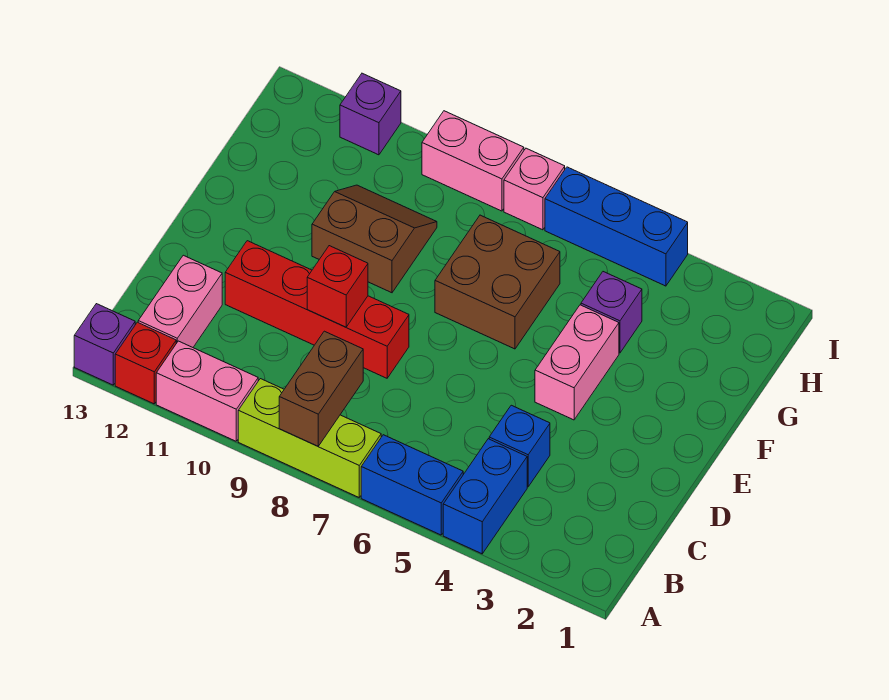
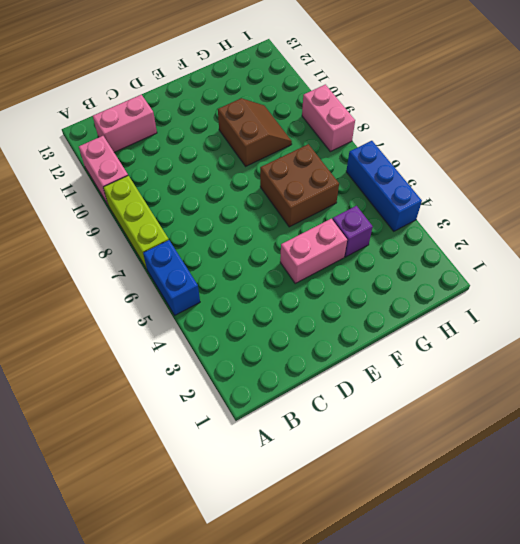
none -> blue 1x2 brick [443,439,527,554]
none -> red 1x1 brick [115,322,176,404]
none -> purple 1x1 brick [74,304,135,385]

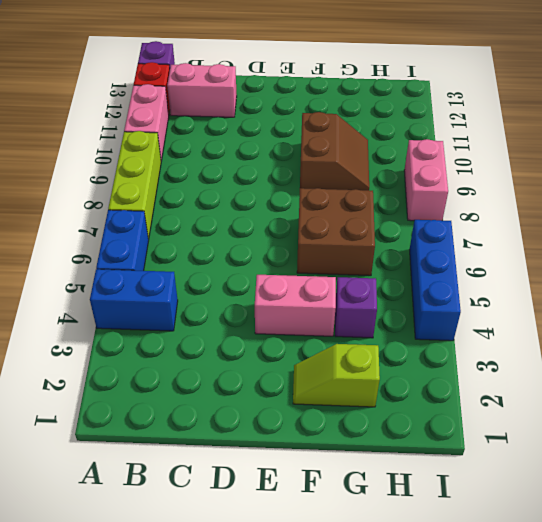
lime 1x2 slope [293,344,380,407] -> none
none -> blue 1x1 brick [489,405,550,487]
none -> red 1x4 brick [225,241,409,378]
none -> pink 1x1 brick [504,148,565,230]

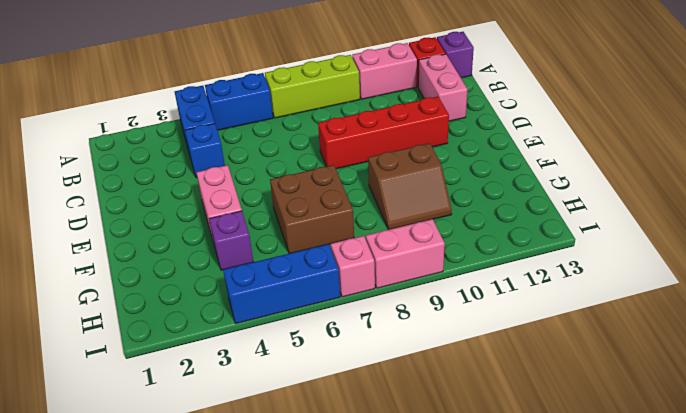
none -> purple 1x1 brick [340,73,401,155]
none -> brown 1x2 brick [279,331,363,446]
none -> red 1x1 brick [307,246,368,327]

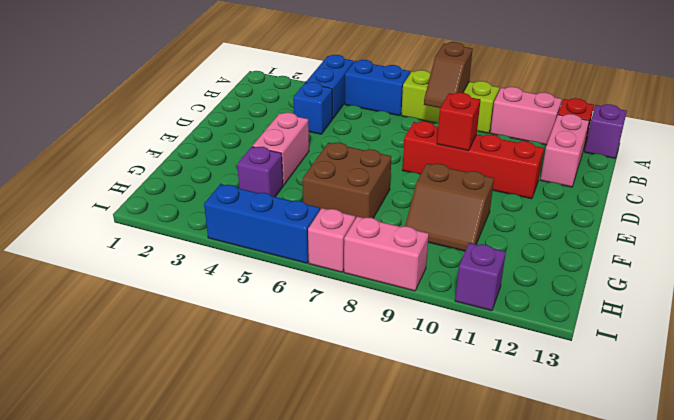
brown 1x2 slope [424,42,473,108] -> brown 1x2 brick [279,331,363,446]

